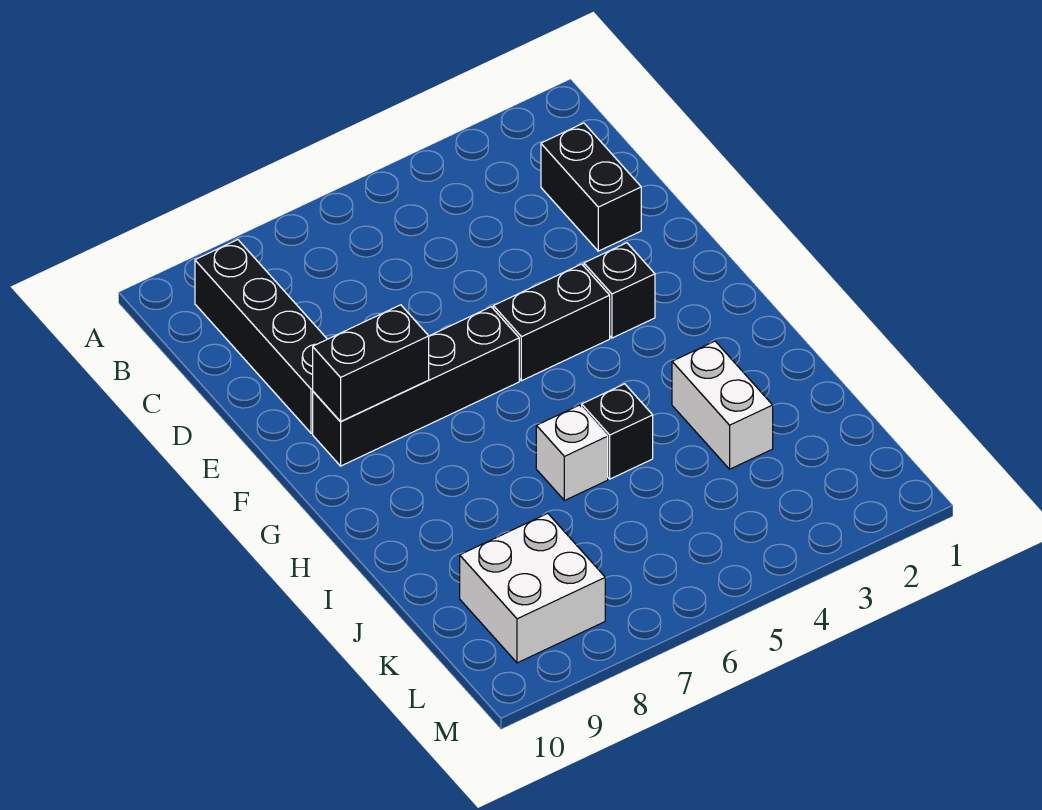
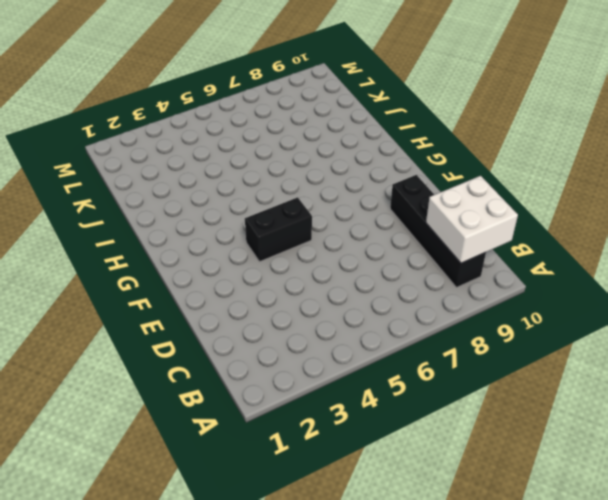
white 2x2 brick [426,176,518,263] -> white 2x2 brick moved to [460,513,605,663]
none -> black 1x2 brick [541,123,641,251]
none -> black 1x1 brick [584,243,655,338]

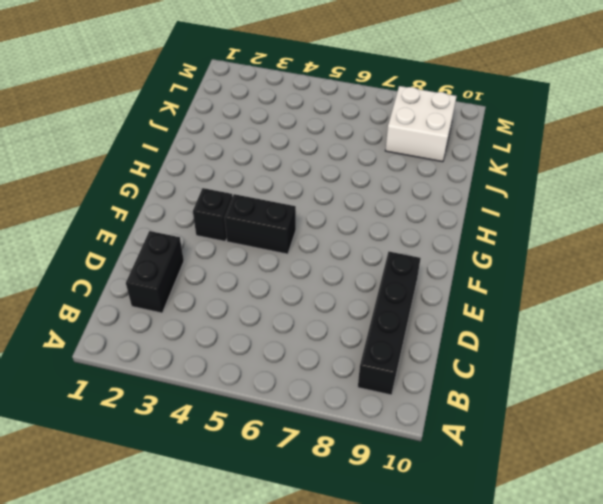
none -> black 1x4 brick [313,307,519,466]
none -> white 1x2 brick [672,341,773,469]

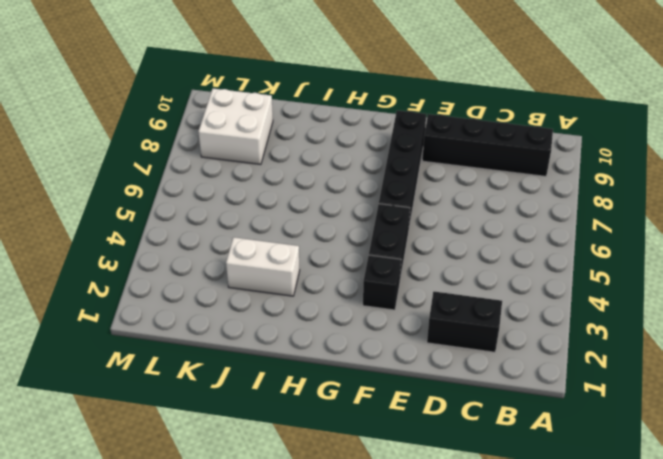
none -> black 1x1 brick [582,384,653,479]
none -> white 1x1 brick [536,405,608,501]

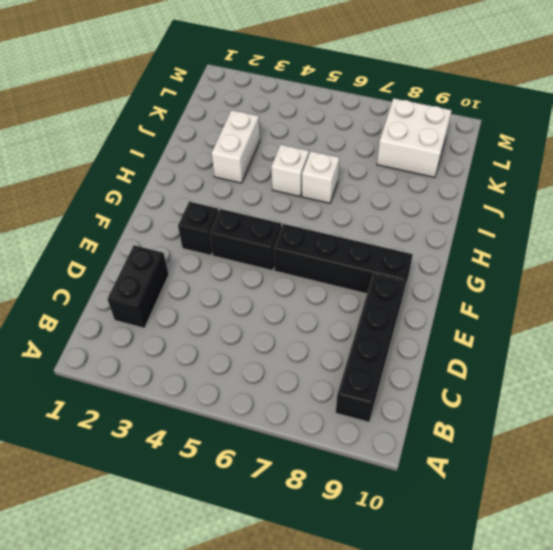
white 1x1 brick [272,145,309,197] -> black 1x1 brick [582,384,653,479]
none -> black 1x2 brick [313,305,429,422]

